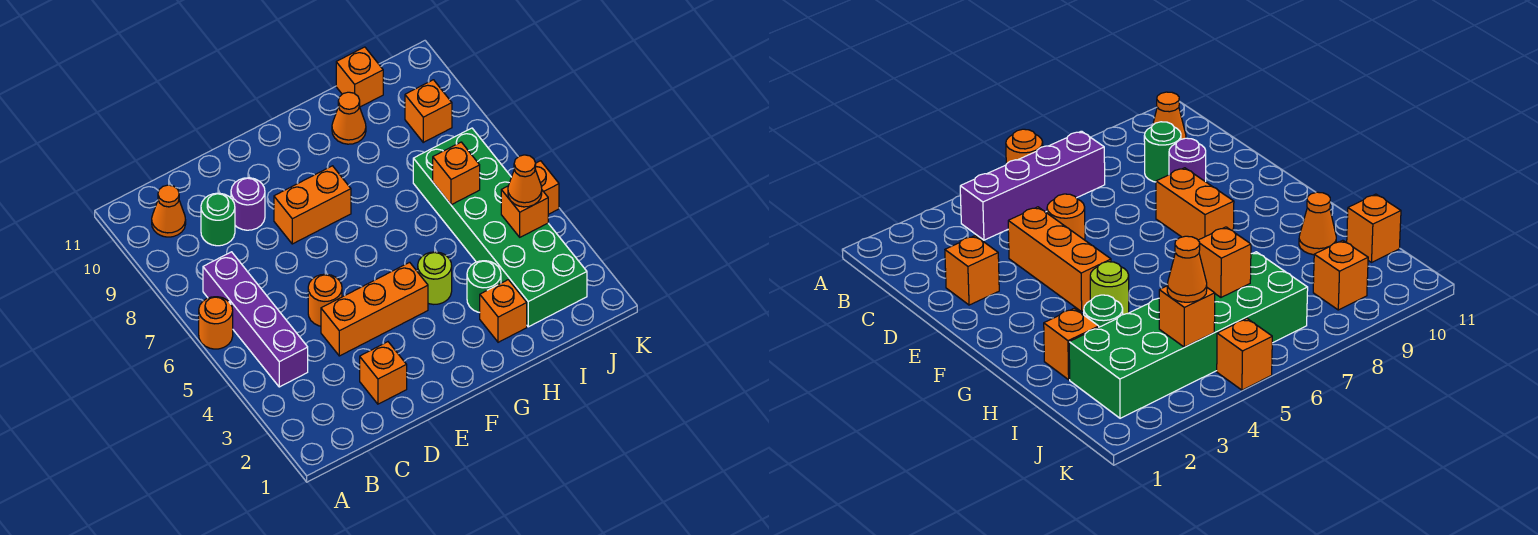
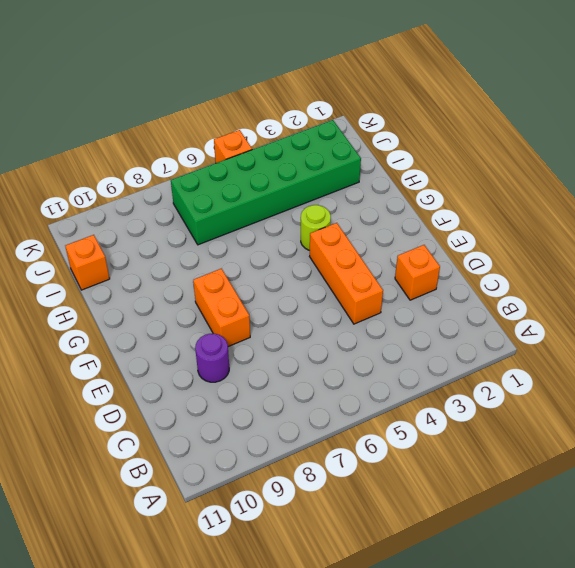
none -> orange 1x1 round brick [199,297,233,349]
none -> purple 1x4 brick [203,252,308,387]
none -> orange 1x1 cone [152,185,186,237]

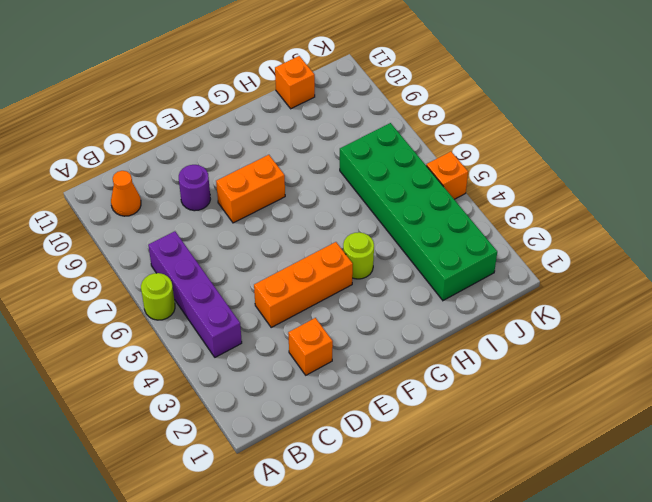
lime 1x1 round brick [141,273,175,320] -> orange 1x1 round brick [199,297,233,349]
none -> green 1x1 round brick [201,193,235,246]
none -> orange 1x1 round brick [308,274,342,326]
none -> orange 1x1 brick [480,280,527,342]

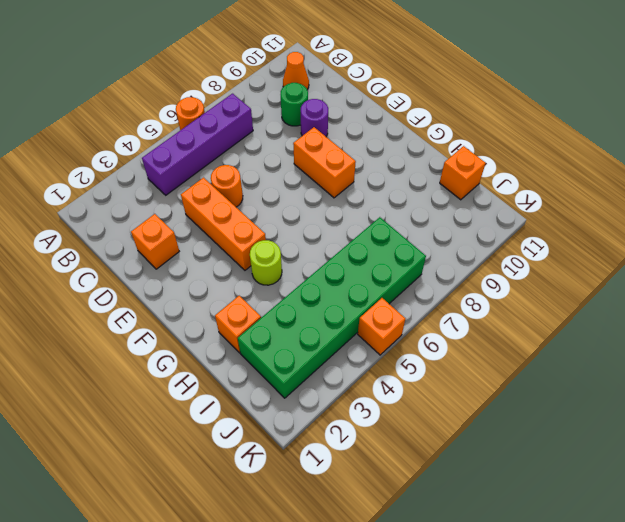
none -> green 1x1 round brick [467,261,501,313]
none -> orange 1x1 cone [332,92,366,144]
none -> orange 1x1 brick [405,80,452,142]

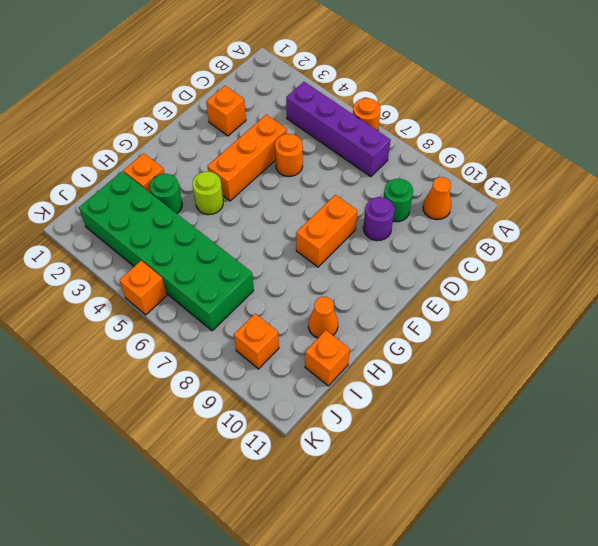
none -> orange 1x1 brick [433,142,480,205]
none -> orange 1x1 brick [501,186,548,237]
none -> orange 1x1 cone [508,155,542,207]

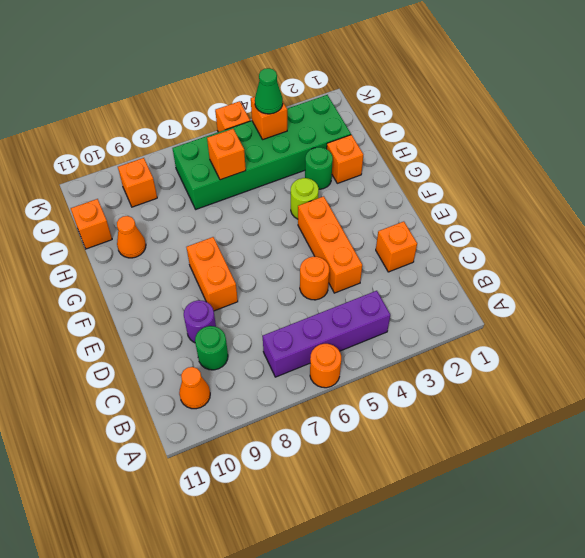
green 1x1 cone [255,68,283,114] -> orange 1x1 cone [508,155,542,207]

